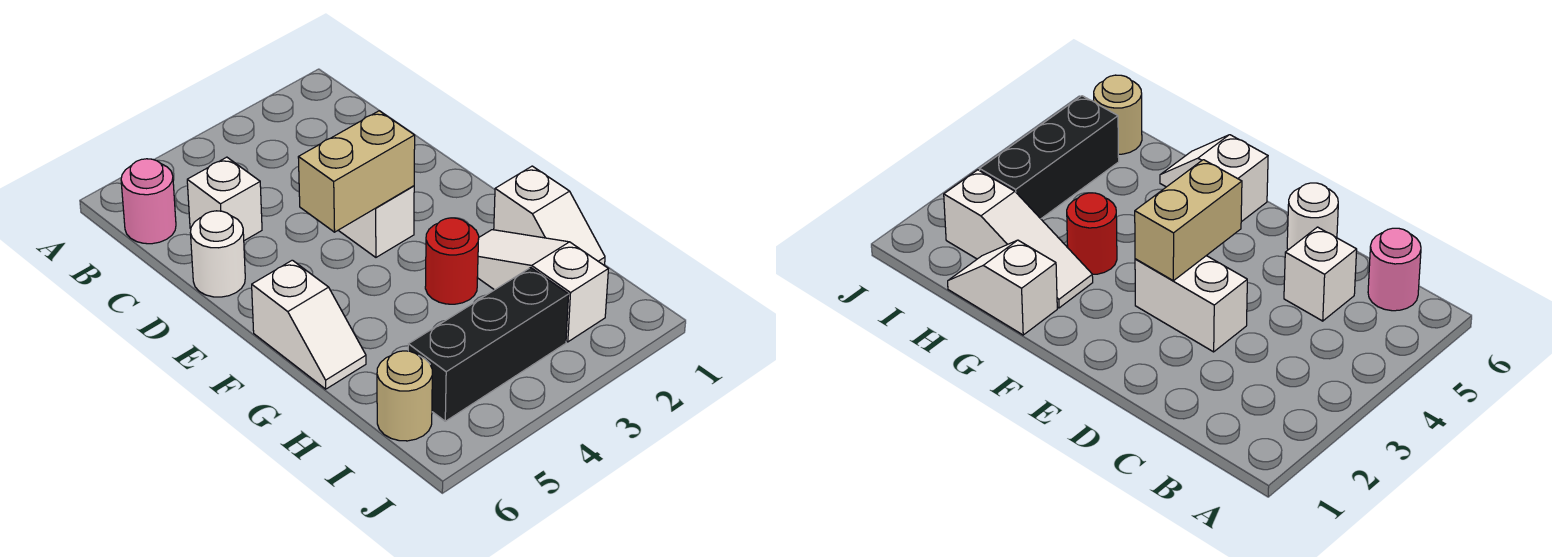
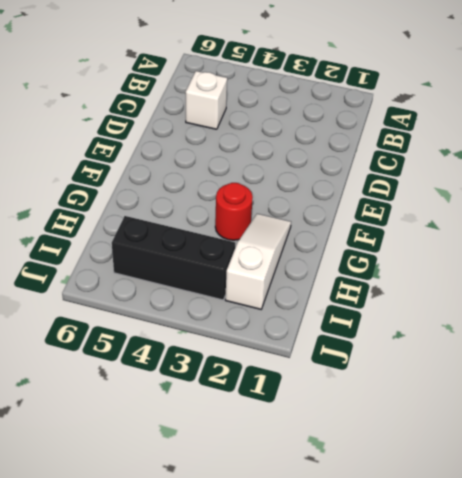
none -> pink 1x1 round brick [121,159,176,244]
none -> white 1x2 brick [338,186,414,257]

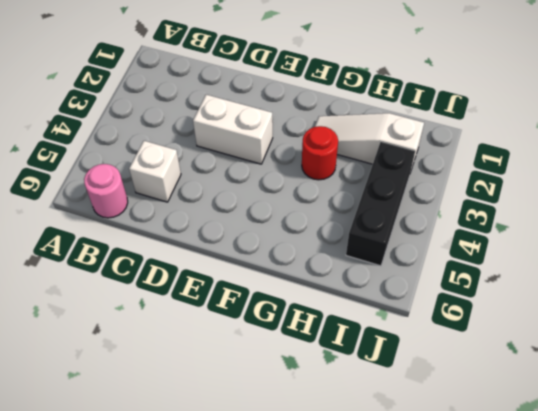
none -> white 1x1 round brick [190,211,245,297]
none -> white 1x2 slope [252,260,366,389]

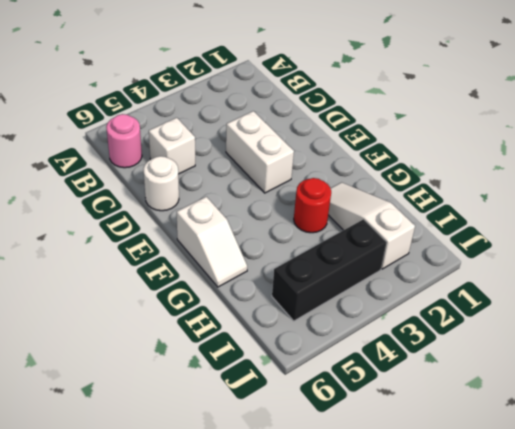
none -> white 1x2 slope [494,166,605,266]
none -> tan 1x1 round brick [377,351,432,441]

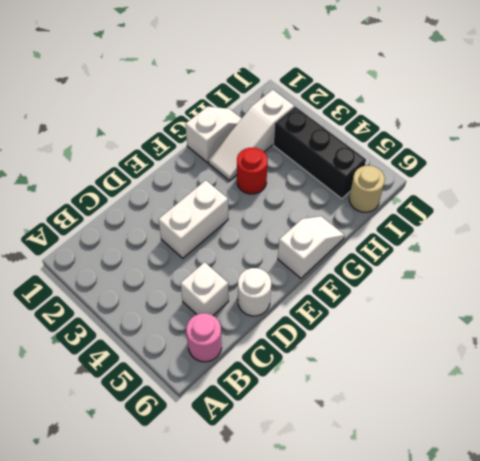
none -> tan 1x2 brick [298,111,415,232]

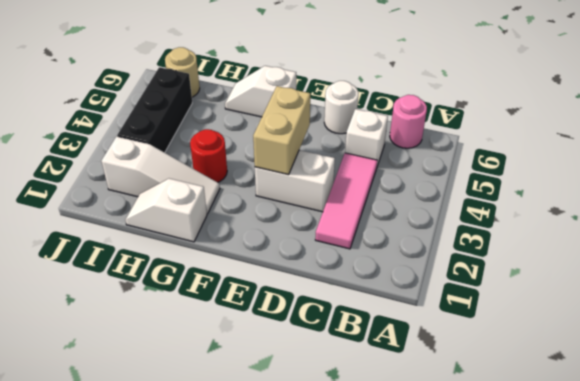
pink 1x3 tile [315,153,377,249] -> none

